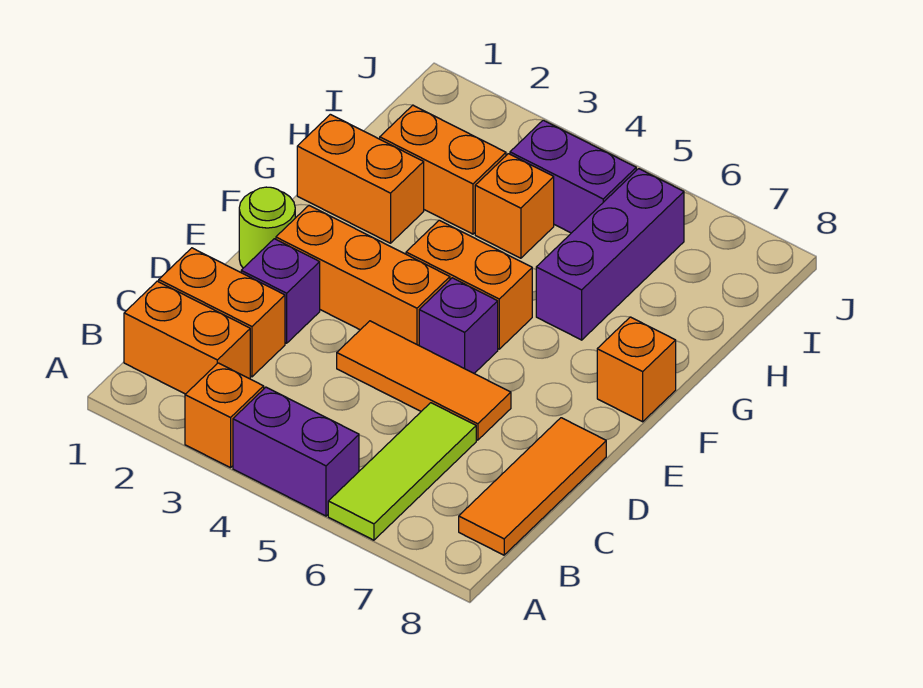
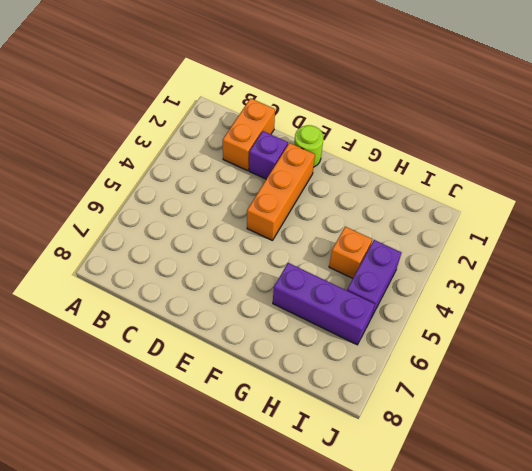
none -> orange 1x1 brick [185,363,264,468]
none -> purple 1x2 brick [233,387,359,516]
none -> lime 1x3 tile [328,403,476,540]

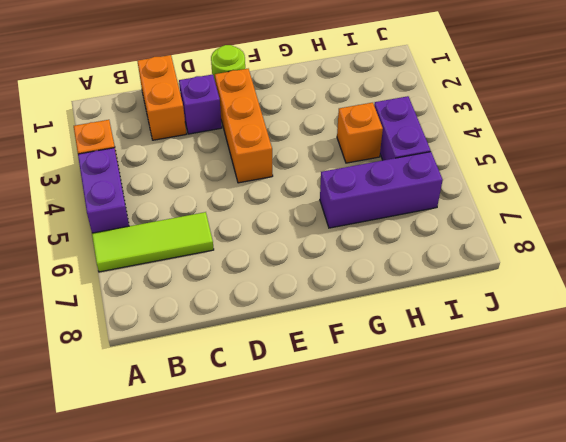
none -> orange 1x2 brick [124,281,250,394]
none -> orange 1x3 tile [459,418,606,555]
none -> orange 1x3 tile [337,321,511,440]

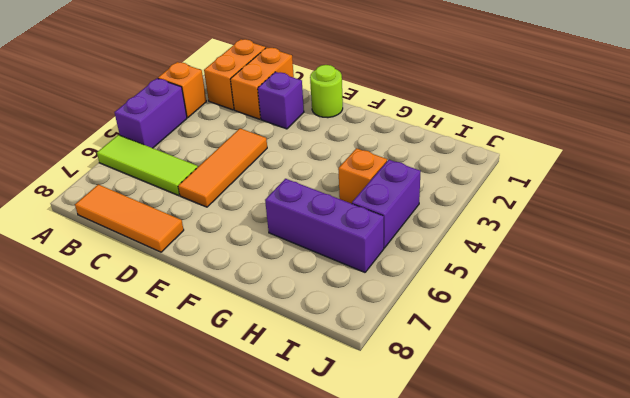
none -> orange 1x3 brick [276,206,450,345]
none -> purple 1x1 brick [419,278,498,373]
none -> orange 1x2 brick [406,220,532,349]

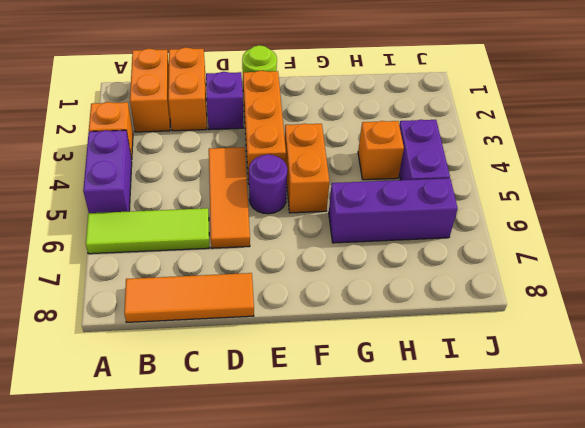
purple 1x1 round brick [249,154,287,214] -> purple 1x1 brick [419,278,498,373]
none -> orange 1x1 brick [597,317,676,422]
none -> orange 1x2 brick [297,114,424,243]
none -> orange 1x2 brick [380,105,506,234]

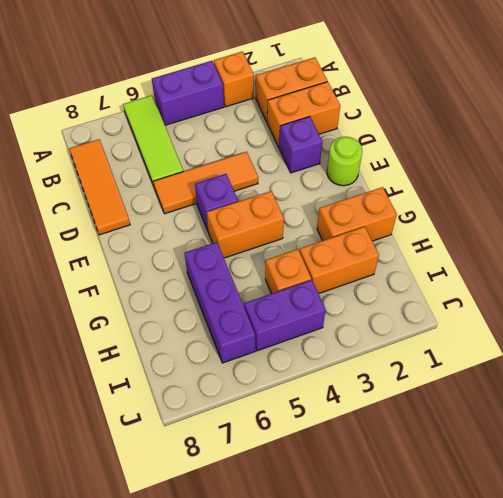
none -> orange 1x3 brick [276,206,450,345]
none -> orange 1x1 brick [597,317,676,422]

